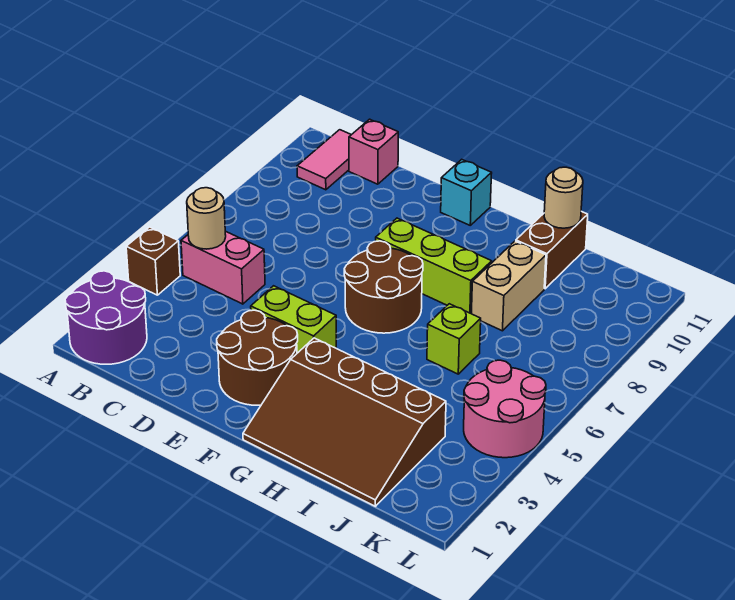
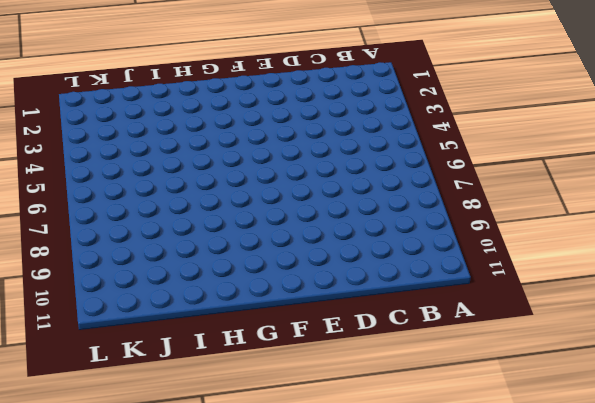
none -> purple 2x2 round brick [65,271,147,364]
none -> brown 1x1 brick [126,227,180,295]
none -> pink 1x2 brick [181,231,265,304]

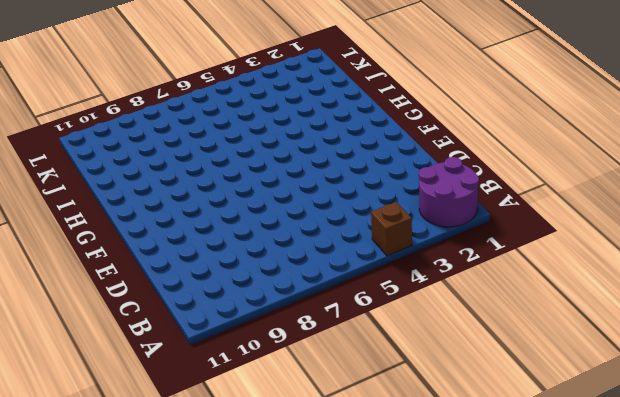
none -> pink 1x2 brick [181,231,265,304]
none -> pink 1x2 tile [297,130,351,190]
none -> pink 1x1 brick [349,119,398,184]

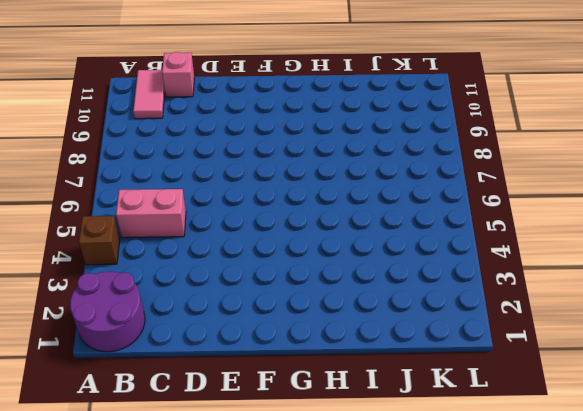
none -> brown 2x2 round brick [217,310,298,405]
none -> lime 1x2 brick [251,286,336,353]
none -> brown 2x2 round brick [344,241,423,333]

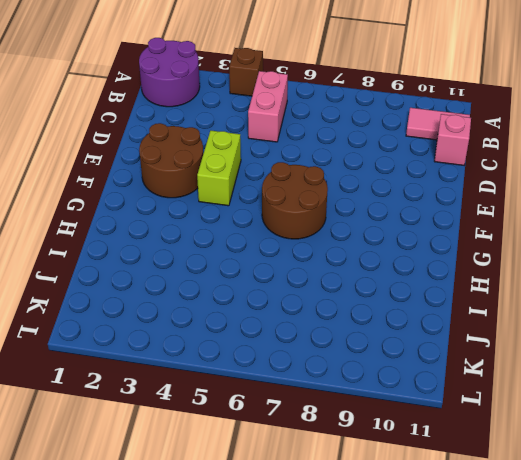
none -> lime 1x3 brick [376,218,492,313]
none -> cyan 1x1 brick [441,159,492,225]
none -> brown 3x4 slope [243,338,446,506]

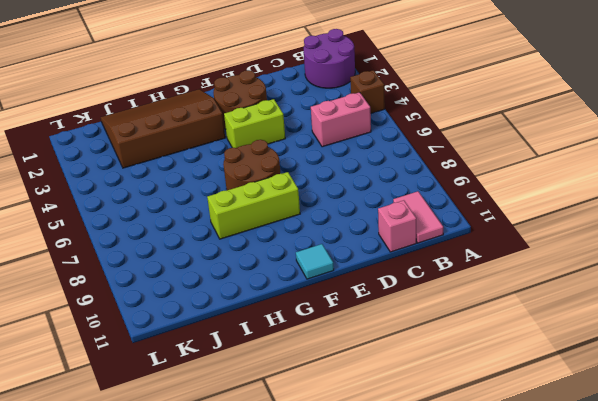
cyan 1x1 tile [296,244,334,279] -> cyan 1x1 brick [441,159,492,225]
none -> lime 1x1 brick [427,304,481,374]
none -> tan 1x2 brick [471,241,546,331]
none -> brown 1x2 brick [516,211,588,289]

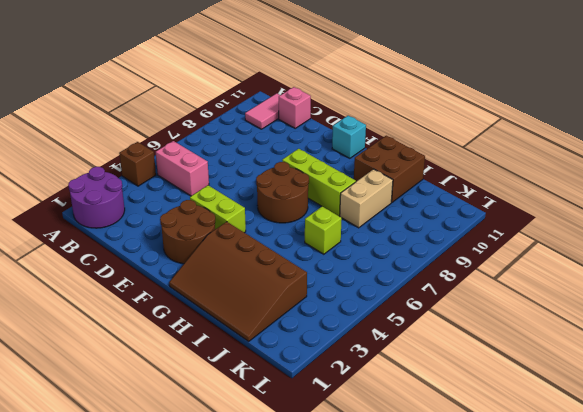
brown 2x2 brick [354,136,425,203] -> brown 1x2 brick [516,211,588,289]
none -> pink 2x2 round brick [464,360,546,458]
none -> tan 1x1 round brick [187,188,226,249]
none -> tan 1x1 round brick [544,167,583,228]

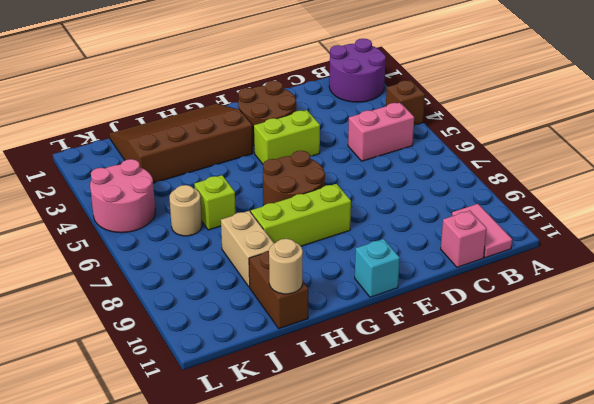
tan 1x1 round brick [170,185,202,236] -> tan 1x1 round brick moved to [187,188,226,249]

